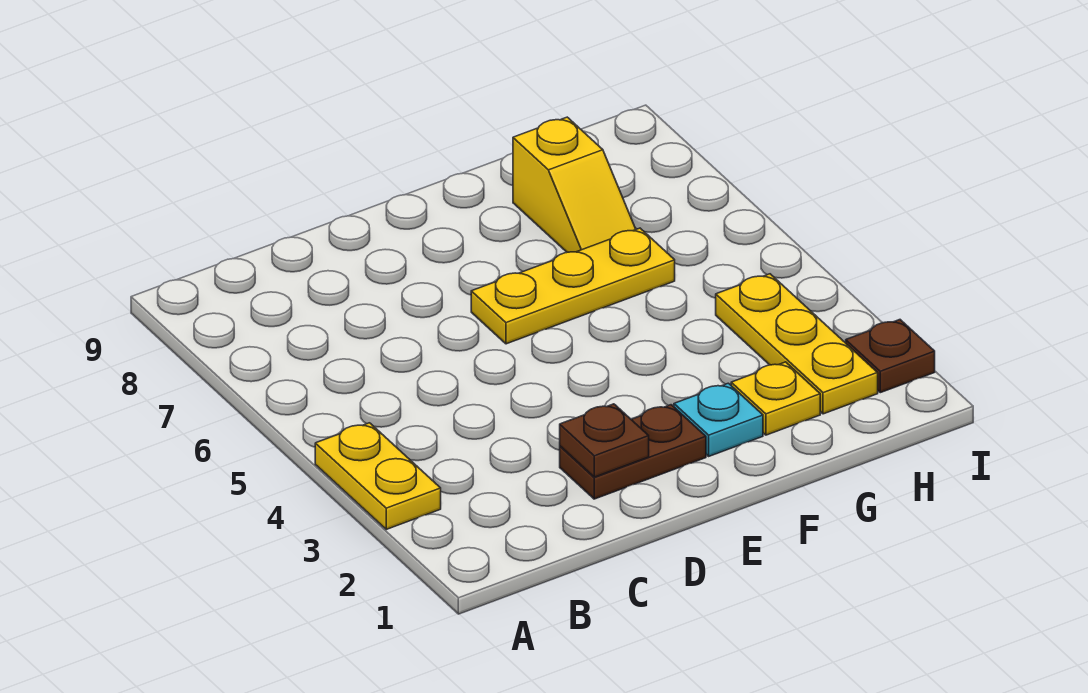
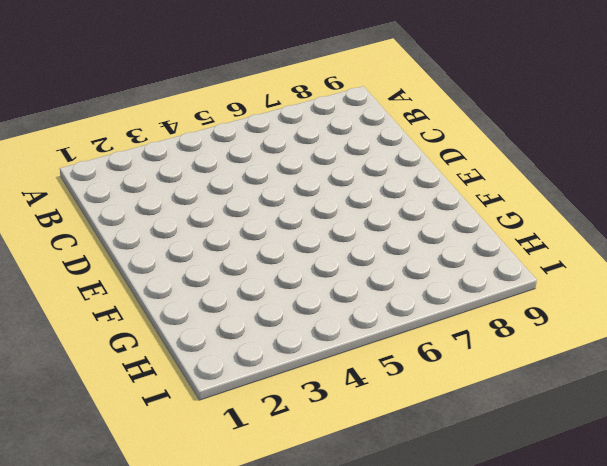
none -> yellow 1x2 plate [315,423,441,529]
none -> brown 1x2 plate [560,405,706,499]

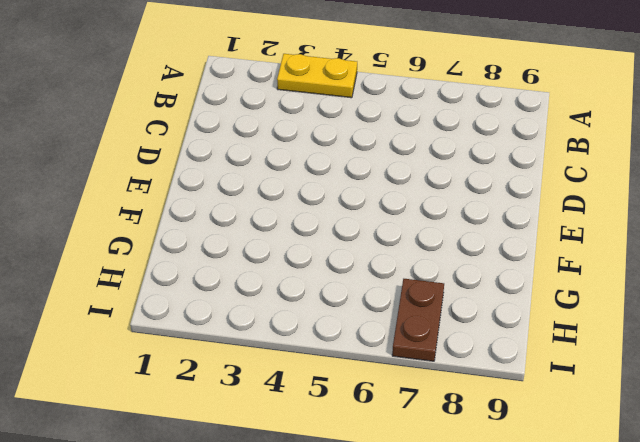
brown 1x2 plate [392,279,444,361] -> brown 1x2 plate moved to [560,405,706,499]
none -> yellow 1x3 plate [471,228,675,344]
none -> cyan 1x1 plate [674,383,763,456]

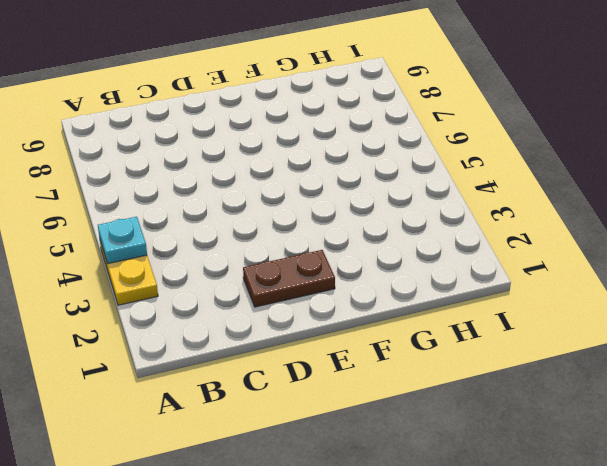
cyan 1x1 plate [98,217,147,264] -> cyan 1x1 plate moved to [674,383,763,456]
none -> yellow 1x3 plate [471,228,675,344]
none -> yellow 1x1 plate [731,362,820,435]

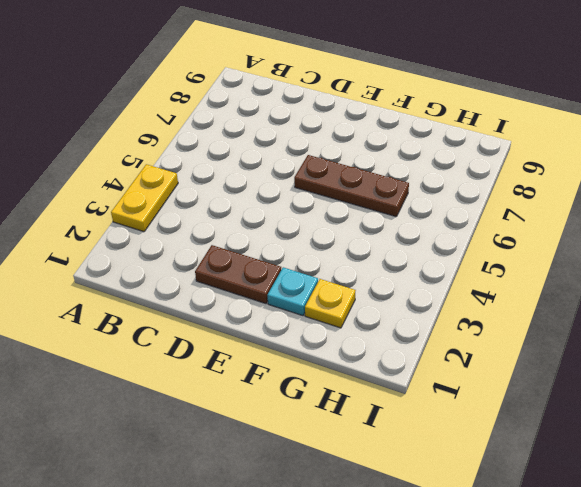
brown 1x3 plate [294,155,409,217] -> yellow 1x3 plate [471,228,675,344]
none -> yellow 1x2 slope [513,117,636,252]
none -> yellow 1x3 plate [716,274,878,414]

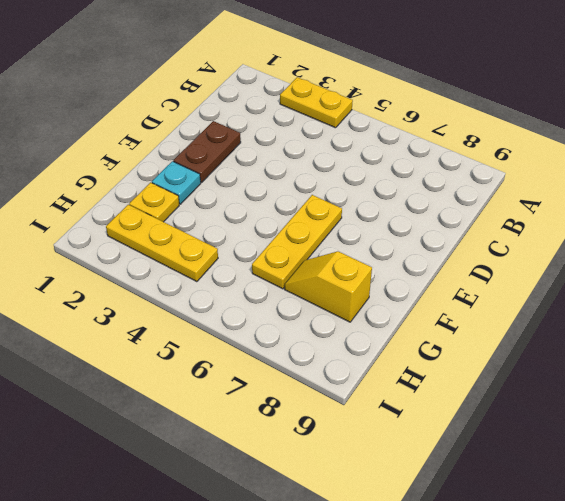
none -> brown 1x1 plate [846,320,935,393]
none -> brown 1x1 plate [560,404,649,477]

